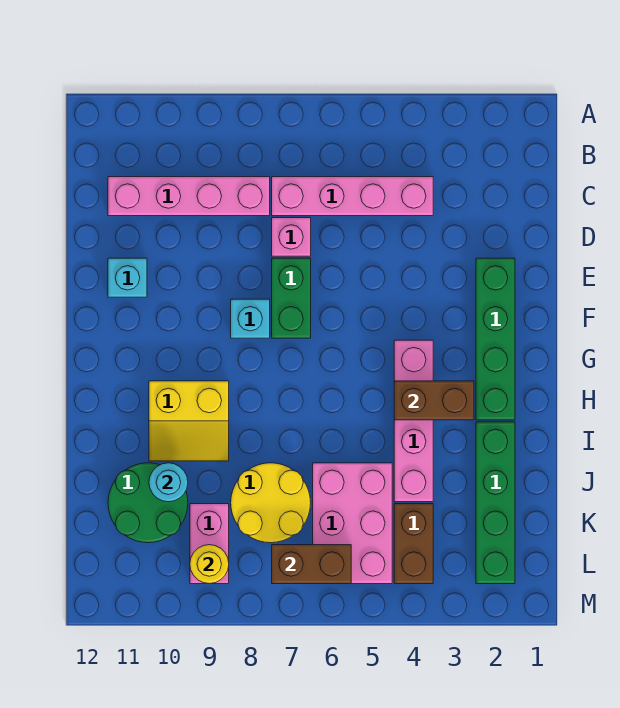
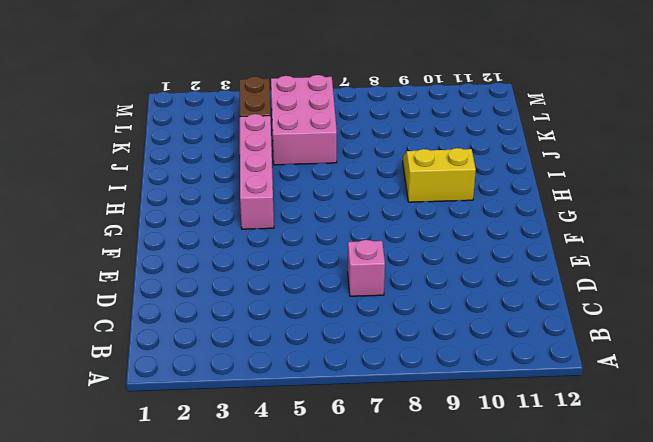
none -> pink 1x4 brick [272,177,433,216]
none -> pink 1x4 brick [108,177,270,216]
none -> green 1x4 brick [476,258,515,420]

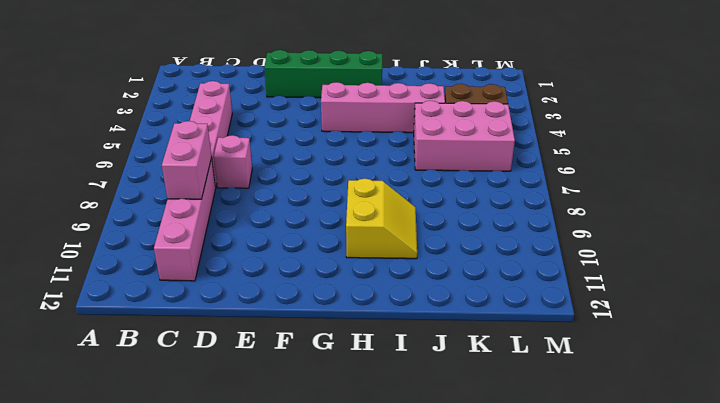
pink 1x2 brick [162,121,212,199] -> pink 1x2 brick turned to [190,504,229,584]
none -> green 1x2 brick [272,258,311,338]
none -> cyan 1x1 brick [108,258,147,297]
none -> cyan 1x1 brick [231,299,270,338]

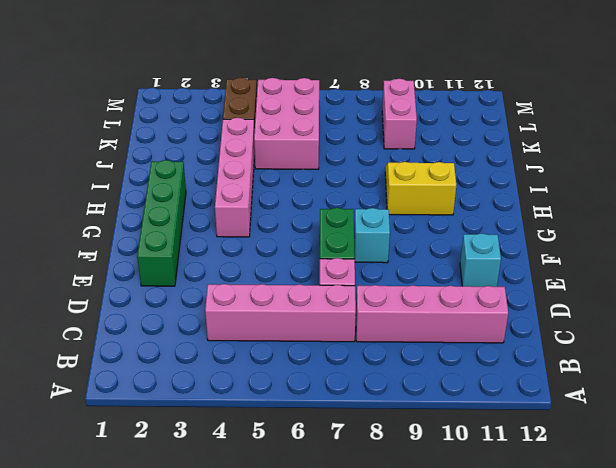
none -> green 1x4 brick [476,422,515,584]
none -> yellow 2x2 round brick [231,463,311,543]
none -> green 2x2 round brick [108,463,188,543]

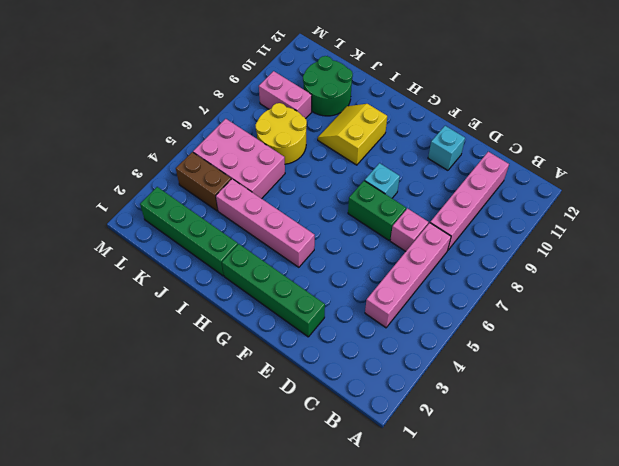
none -> brown 1x2 brick [394,381,474,420]
none -> cyan 1x1 round brick [149,463,188,502]
none -> brown 1x2 brick [272,545,351,584]

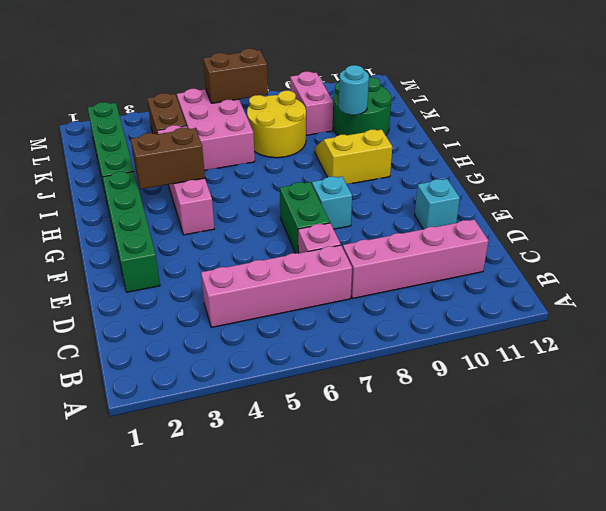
none -> yellow 1x1 round brick [190,545,229,584]

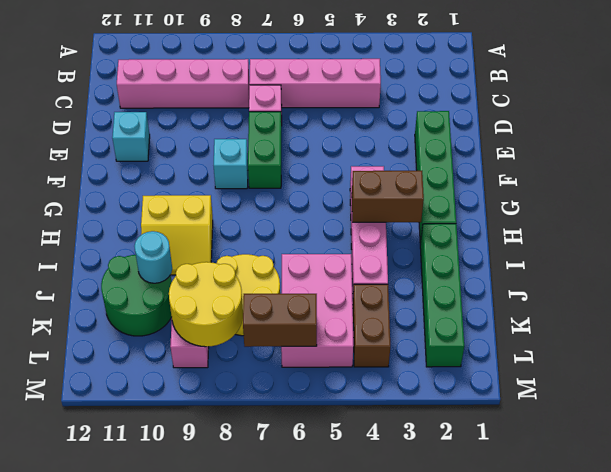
yellow 2x2 round brick [169,262,243,347] -> yellow 1x1 round brick [190,545,229,584]

